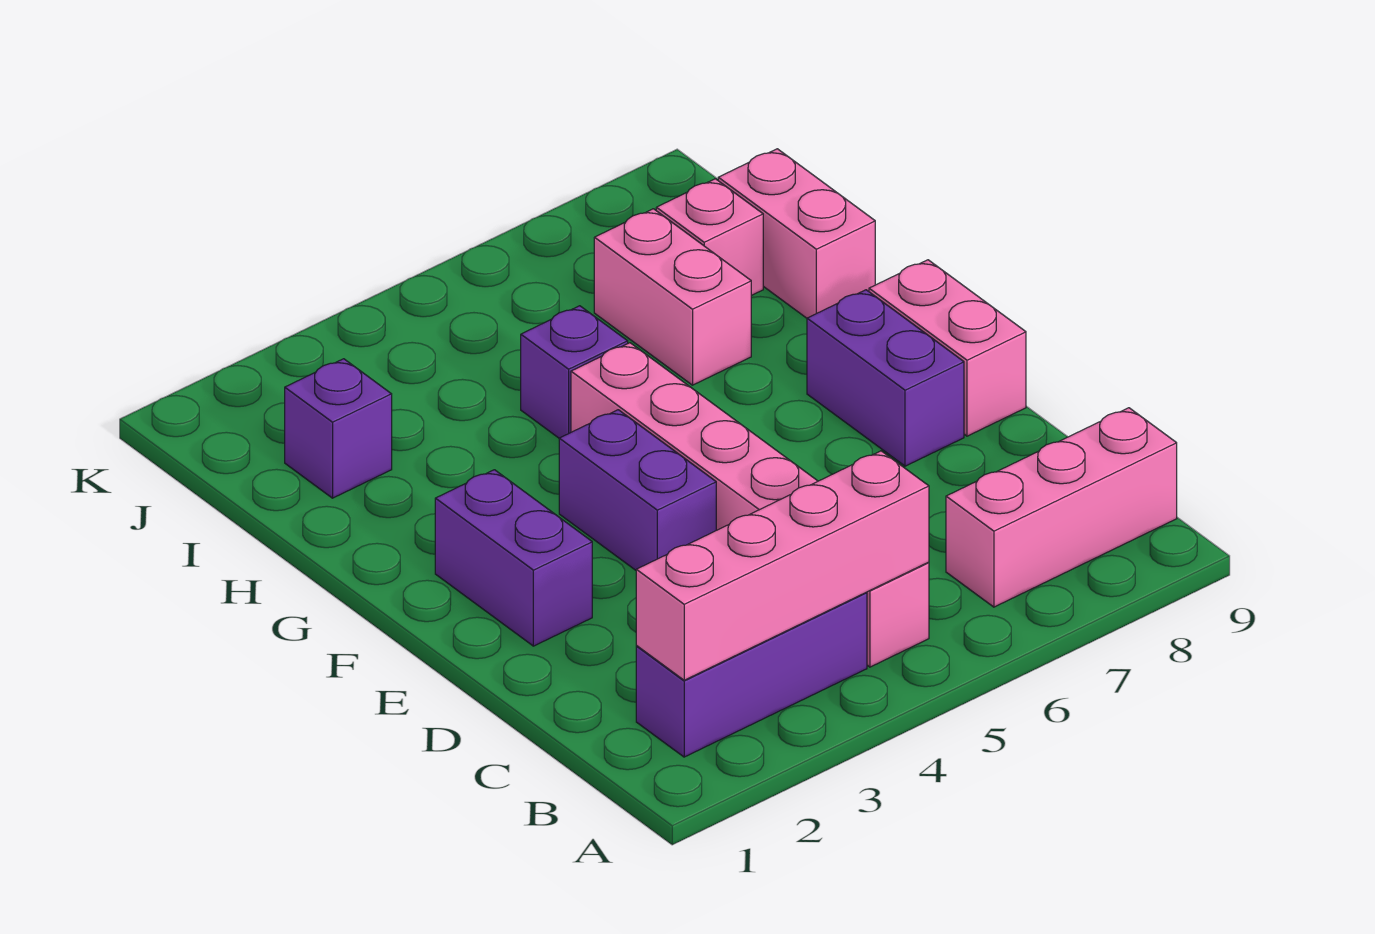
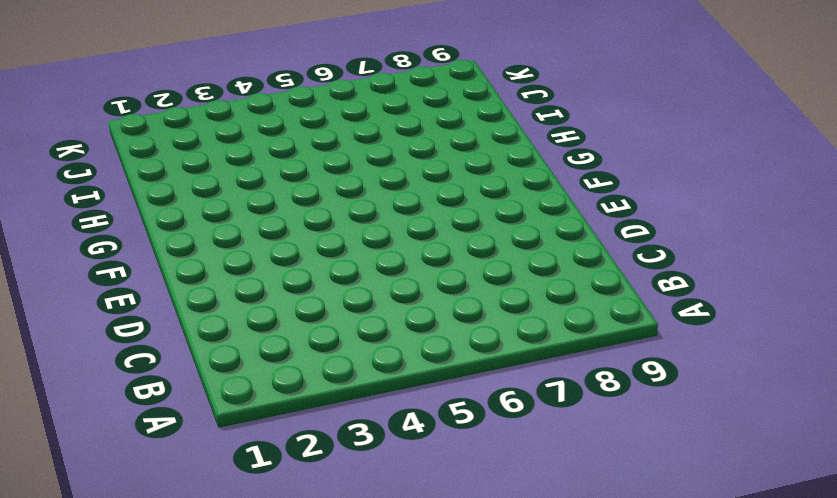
none -> purple 1x3 brick [636,592,867,757]
none -> pink 1x6 brick [571,343,929,667]
none -> pink 1x3 brick [946,408,1177,607]

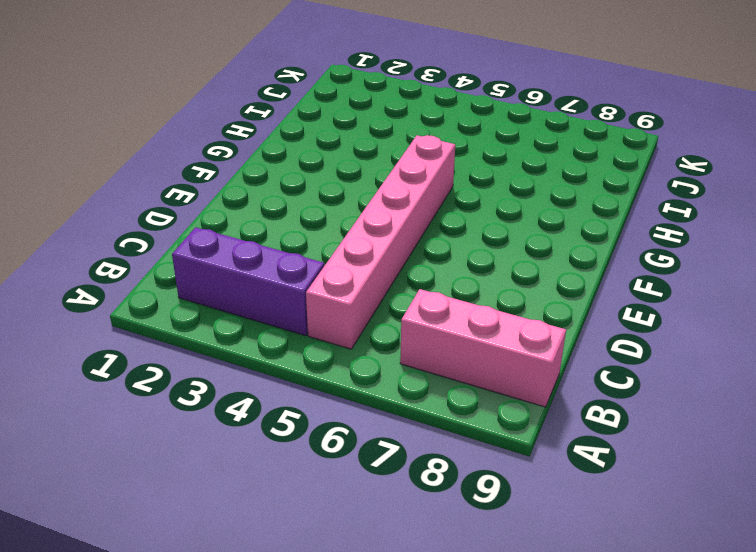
none -> purple 1x2 brick [435,470,592,646]
none -> purple 1x2 brick [559,410,716,570]
none -> purple 1x2 brick [807,290,964,466]

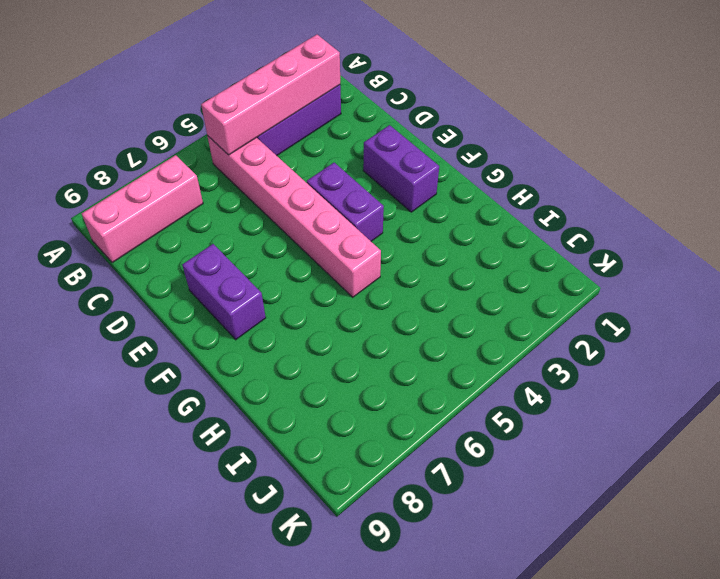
none -> pink 1x2 brick [869,260,1026,436]
none -> purple 1x1 brick [521,306,628,438]
none -> pink 1x2 brick [594,209,751,385]

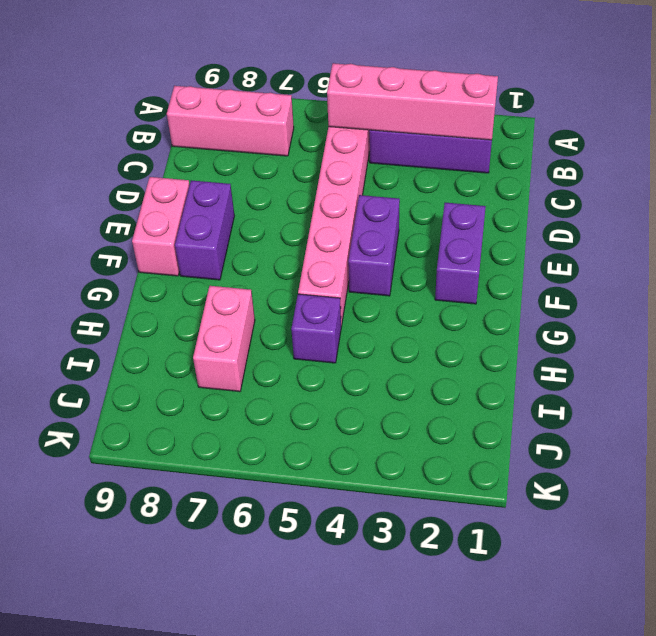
none -> pink 1x2 brick [718,149,875,318]
none -> purple 1x1 brick [285,359,392,498]
none -> pink 1x1 brick [656,179,763,296]

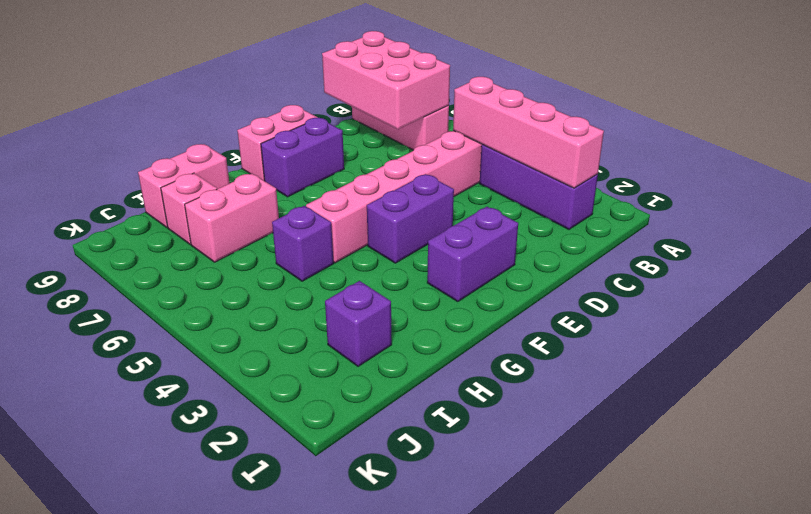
pink 2x3 brick [322,31,450,129] -> none

